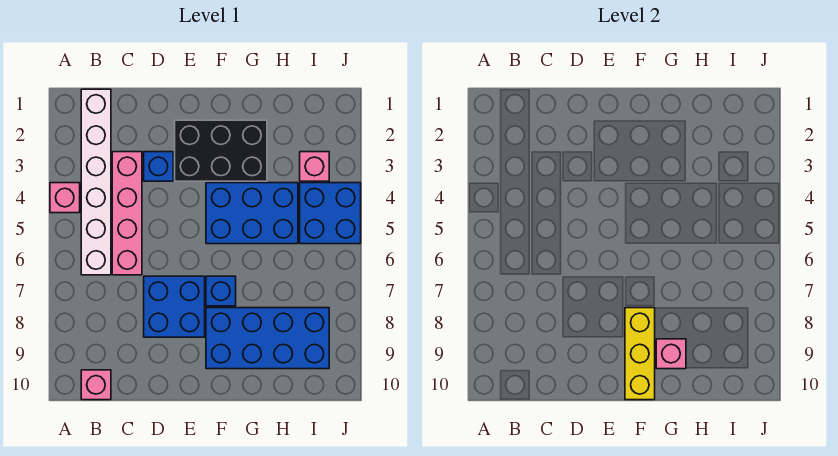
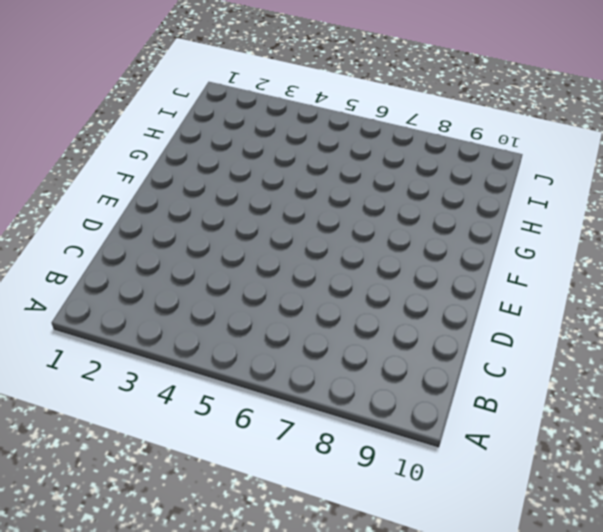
none -> pink 1x1 brick [50,183,80,213]
none -> white 1x6 brick [81,89,111,275]
none -> pink 1x1 brick [81,370,111,400]

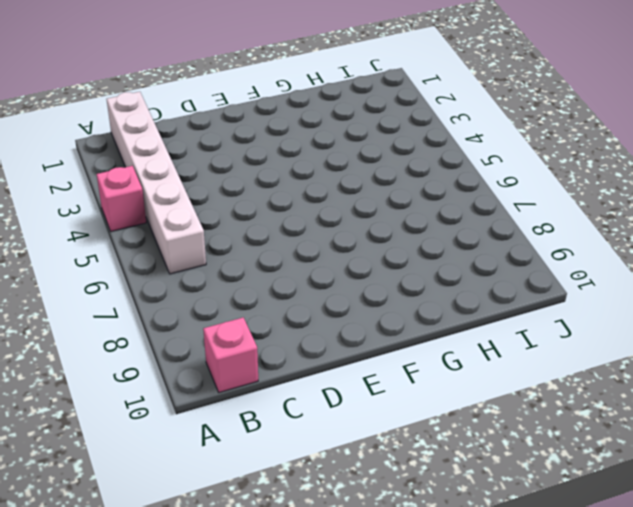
none -> pink 1x4 brick [112,152,142,275]
none -> blue 1x1 brick [144,152,173,181]
none -> blue 2x2 brick [144,276,205,337]

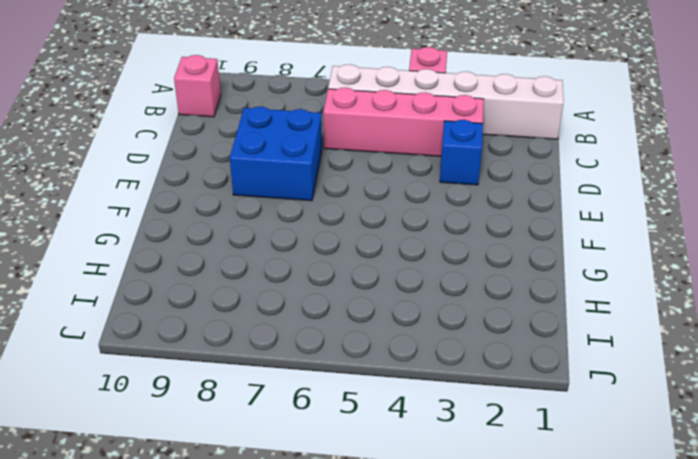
none -> black 2x3 brick [175,120,267,181]
none -> blue 2x3 brick [206,183,298,244]
none -> blue 1x1 brick [206,276,236,306]

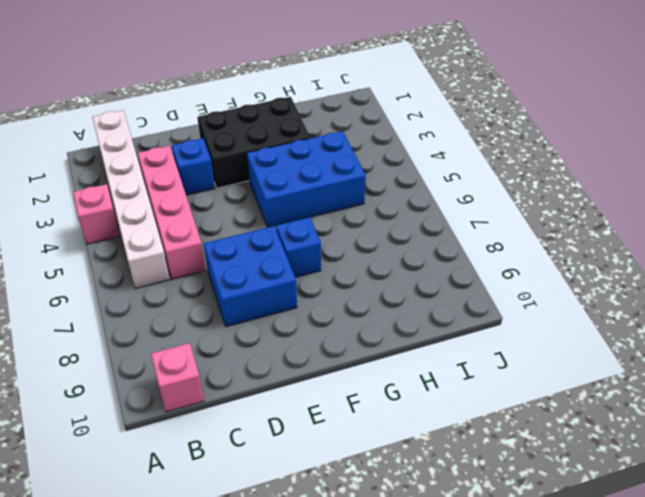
none -> blue 2x4 brick [206,308,329,369]
none -> pink 1x1 brick [300,152,329,181]
none -> blue 2x2 brick [300,183,361,244]

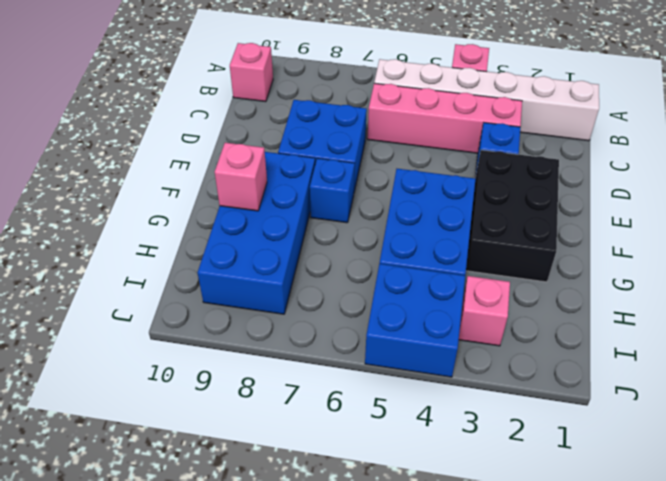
none -> yellow 1x3 brick [625,308,655,400]

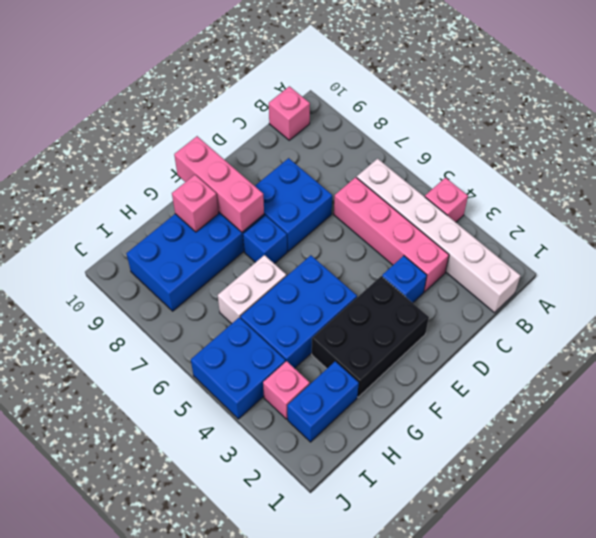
pink 1x3 brick [174,136,264,232] -> yellow 1x3 brick [625,308,655,400]
white 1x2 brick [218,255,286,324] -> none
blue 1x2 brick [287,361,359,442] -> none

